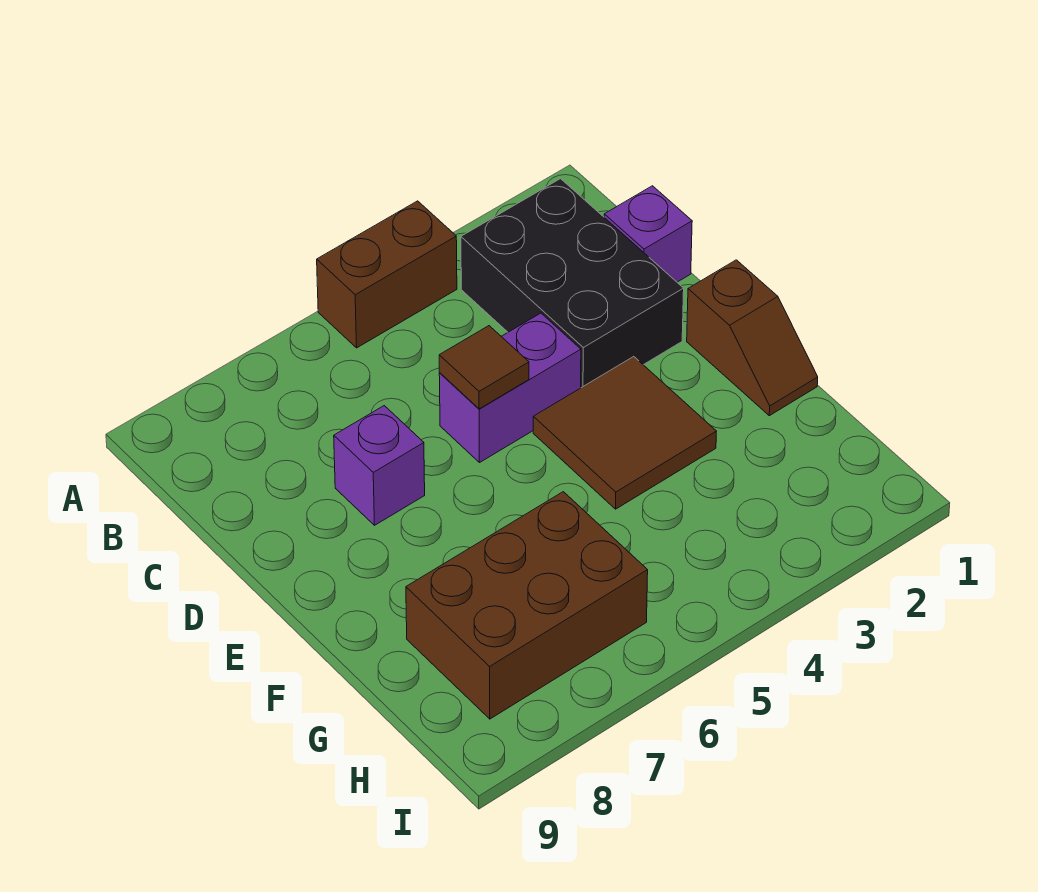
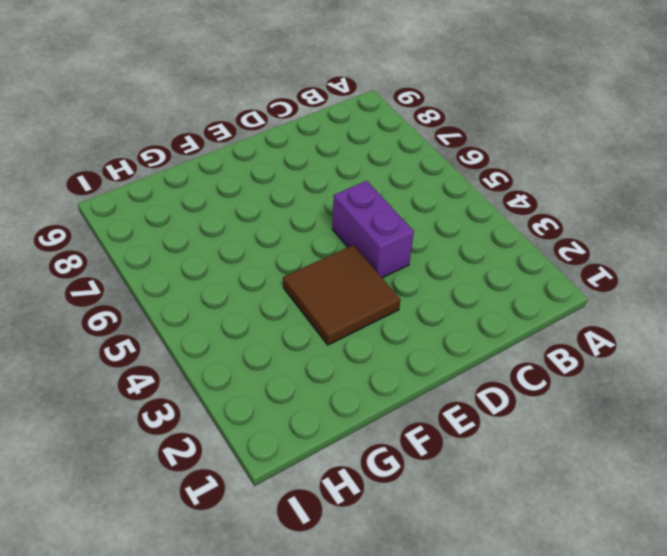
none -> brown 1x2 brick [317,201,457,348]
none -> black 2x3 brick [461,179,684,388]

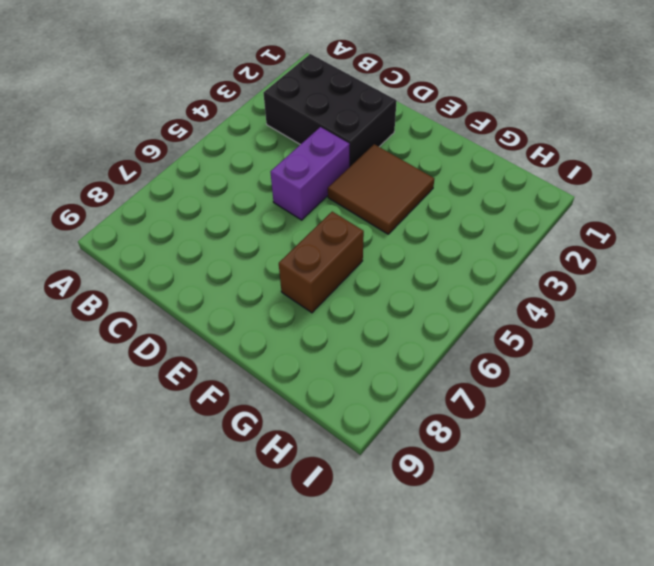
brown 1x2 brick [279,212,364,313] -> brown 1x2 brick moved to [317,201,457,348]
none -> purple 1x1 brick [604,186,692,282]
none -> purple 1x1 brick [334,406,425,525]

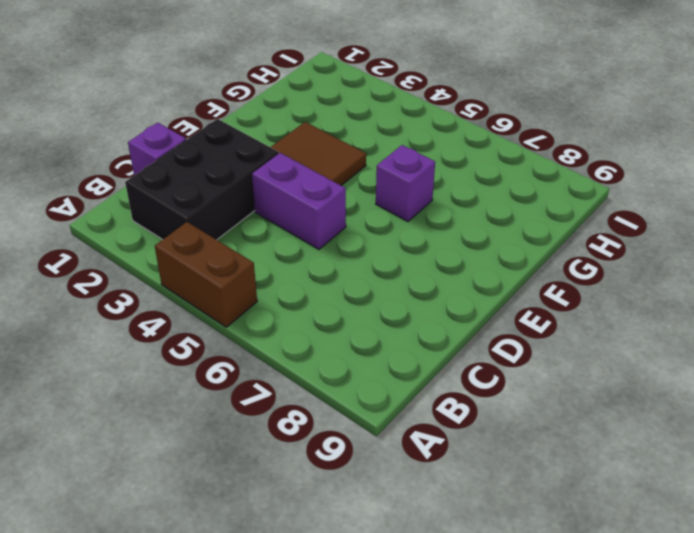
purple 1x1 brick [376,145,435,221] -> purple 1x1 brick moved to [334,406,425,525]
none -> brown 1x2 slope [687,260,818,416]
none -> brown 2x3 brick [406,492,648,719]

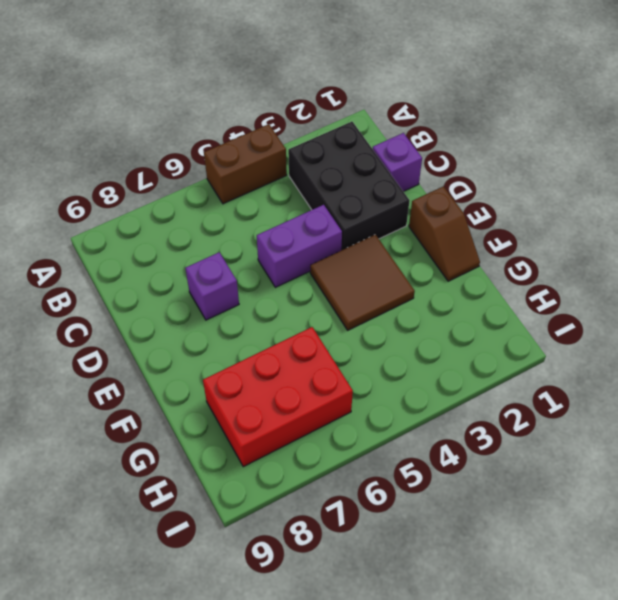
red 2x3 brick [203,327,353,467] -> brown 2x3 brick [406,492,648,719]
none -> brown 1x1 tile [439,326,529,409]

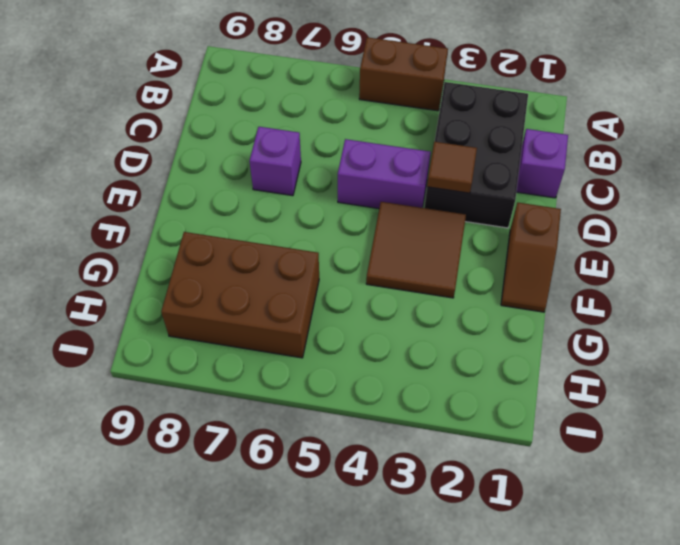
brown 1x1 tile [427,142,477,193] -> brown 1x1 tile moved to [439,326,529,409]

